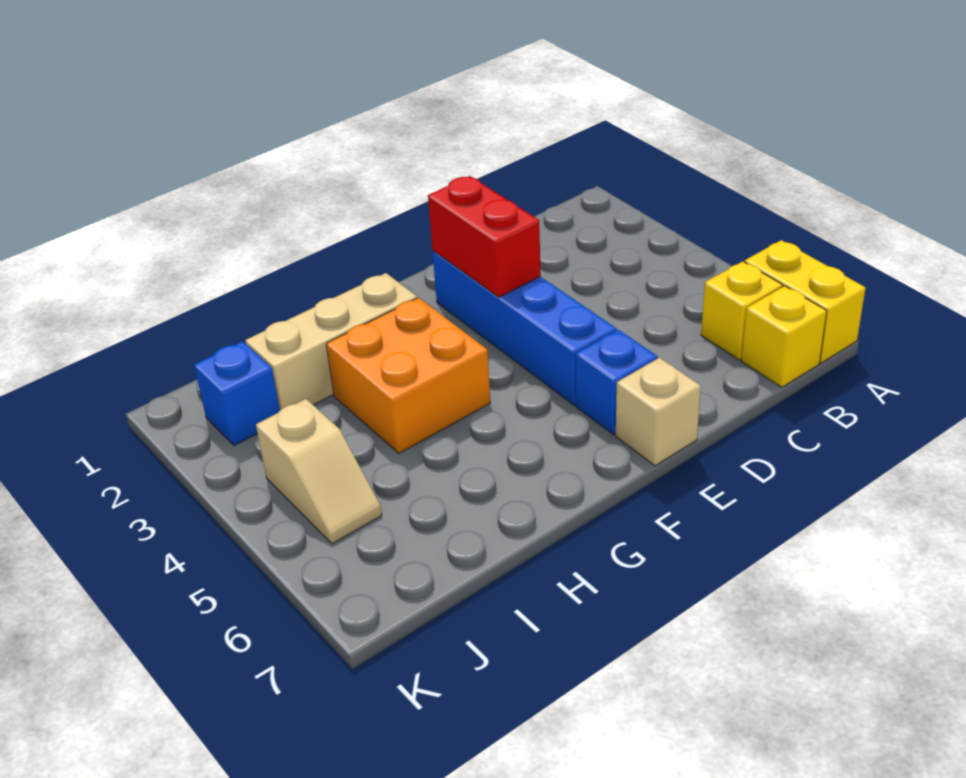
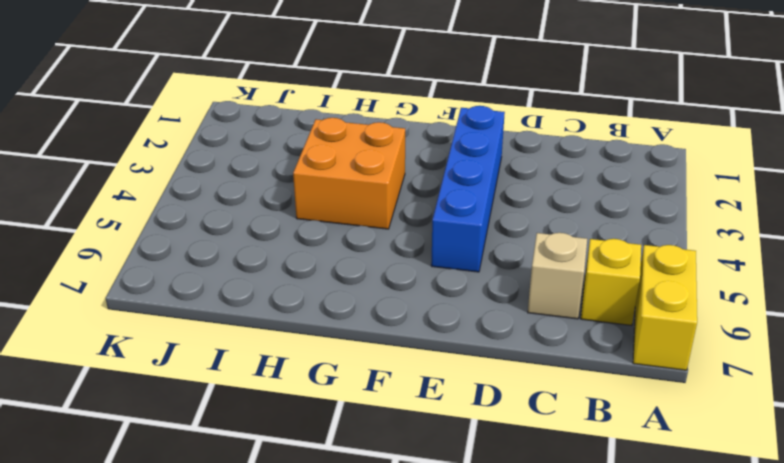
tan 1x1 brick [528,233,587,319] -> tan 1x1 brick moved to [616,358,701,466]
none -> yellow 1x1 brick [742,286,827,387]
none -> blue 1x1 brick [576,330,658,435]

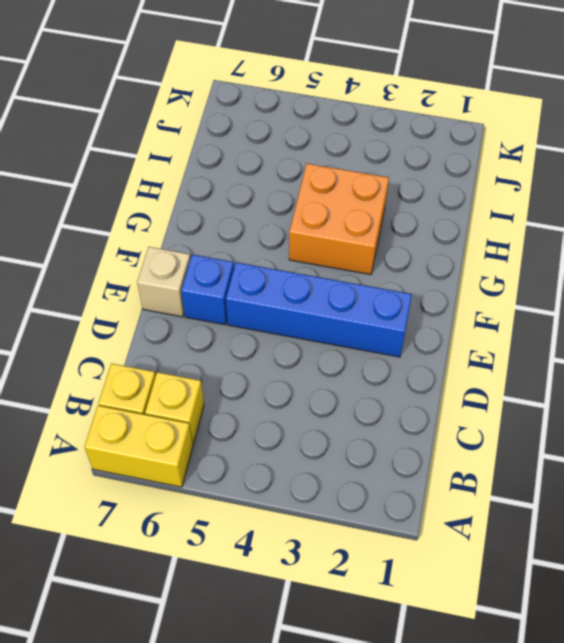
none -> tan 1x3 brick [245,273,417,410]
none -> blue 1x1 brick [194,341,280,446]

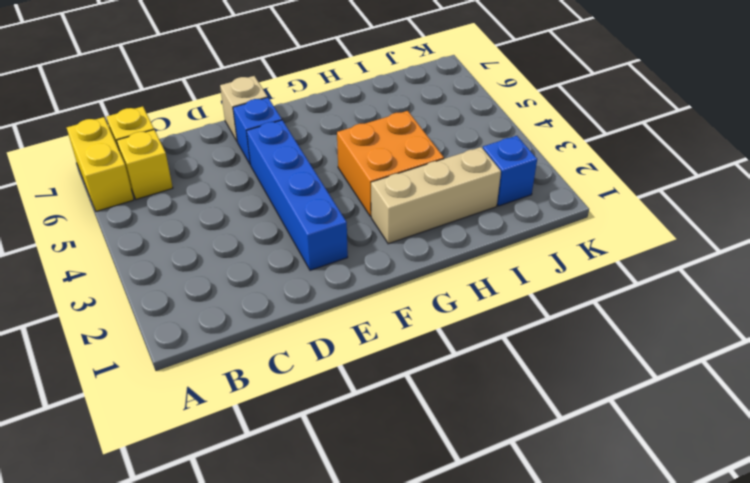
none -> tan 1x2 slope [256,399,382,544]
none -> red 1x2 brick [428,176,541,297]

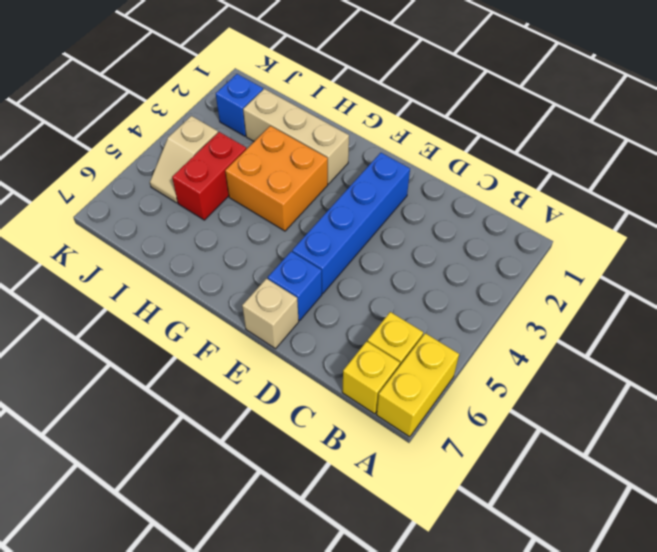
red 1x2 brick [172,132,246,220] -> red 1x2 brick moved to [428,176,541,297]

